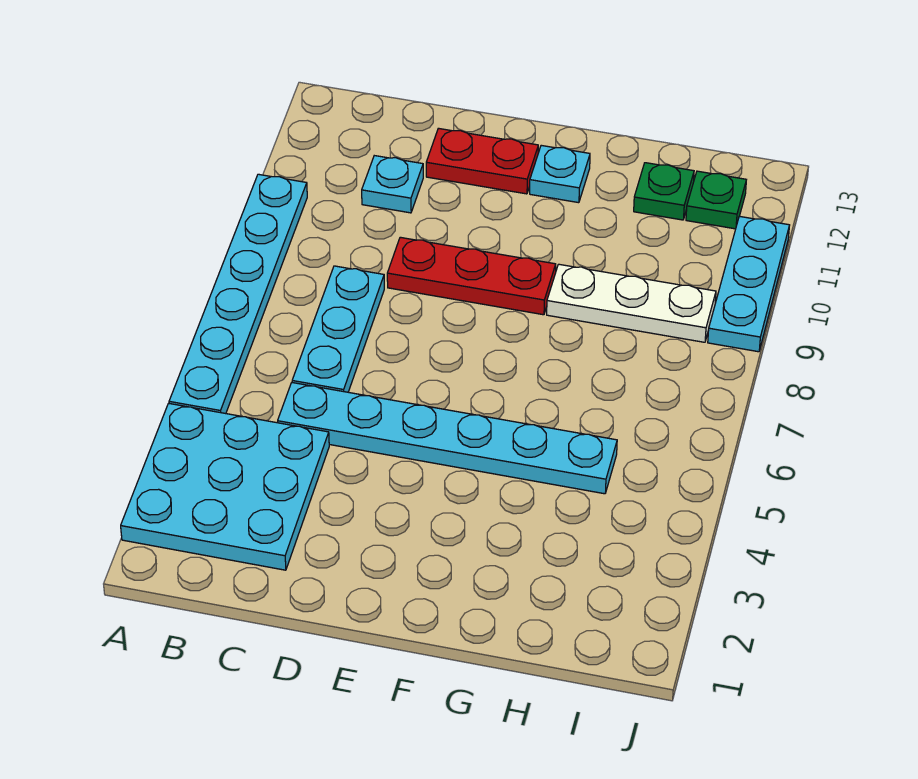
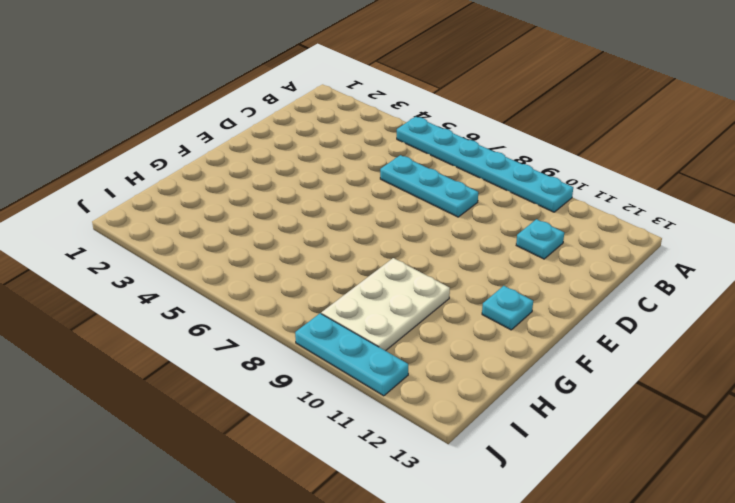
white 2x3 plate [321,258,450,351] -> white 1x3 plate [547,264,716,342]
none -> cyan 3x3 plate [121,403,329,570]
none -> cyan 1x6 plate [278,383,617,494]
none -> red 1x3 plate [387,237,556,315]

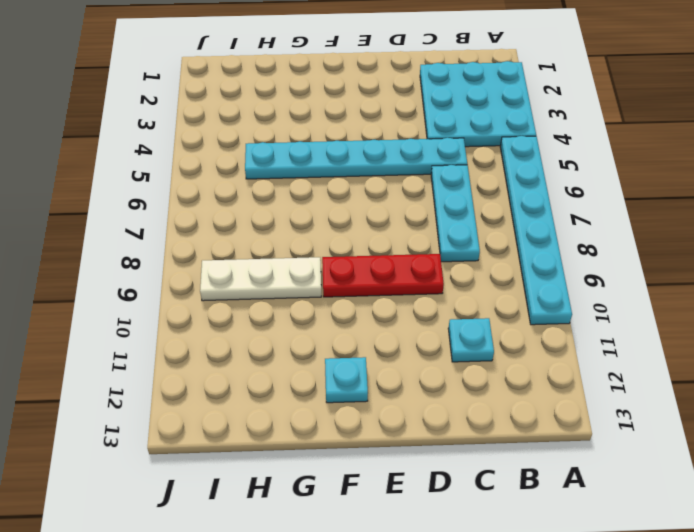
none -> red 1x2 plate [426,128,538,194]
none -> green 1x1 plate [634,163,694,220]
none -> green 1x1 plate [686,171,746,229]

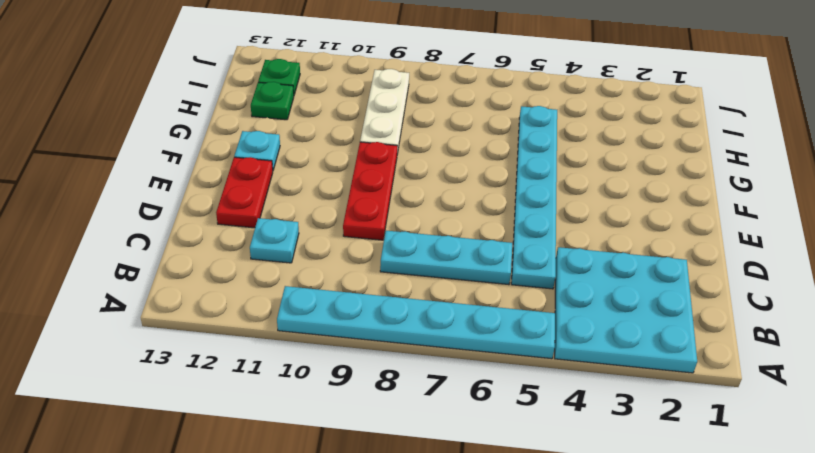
none -> cyan 1x3 plate [708,216,790,352]

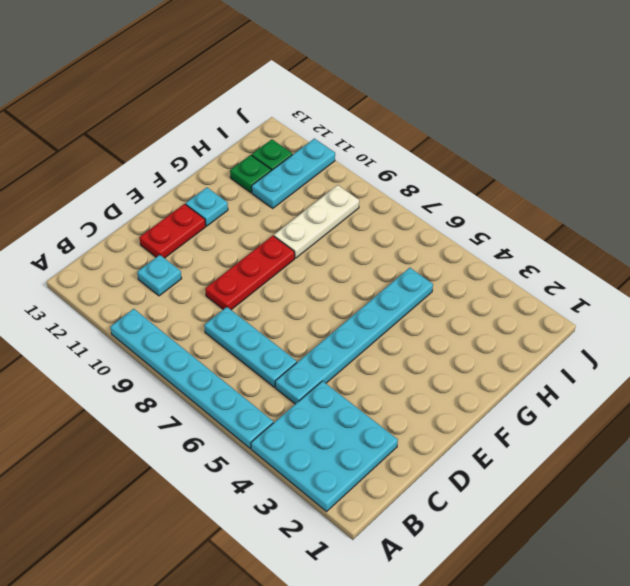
cyan 1x3 plate [252,139,335,208] -> cyan 1x3 plate turned to [708,216,790,352]

